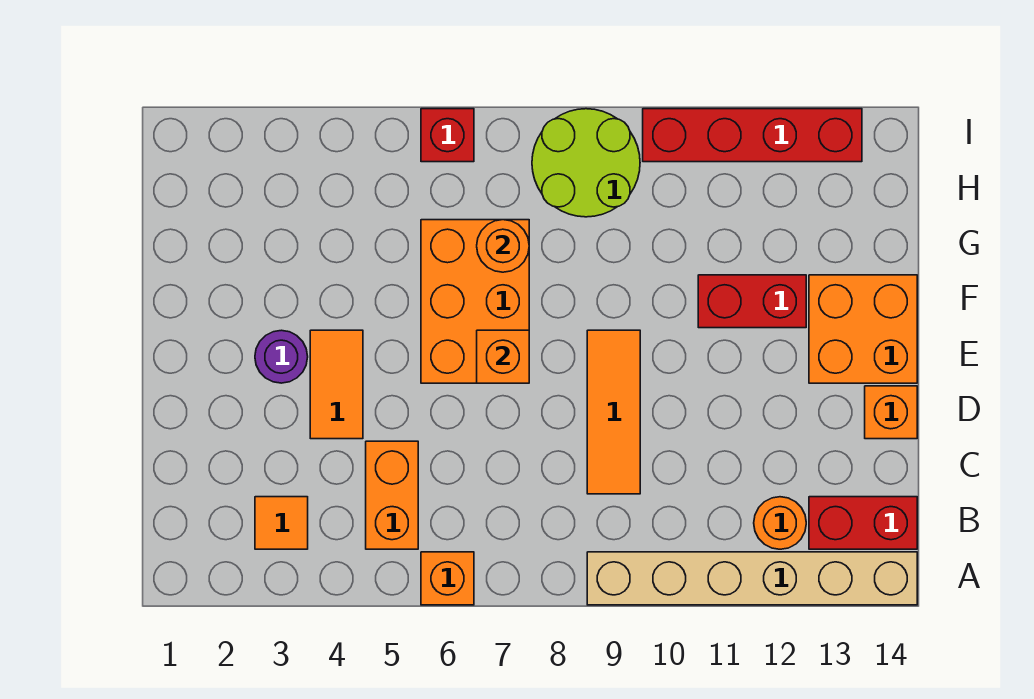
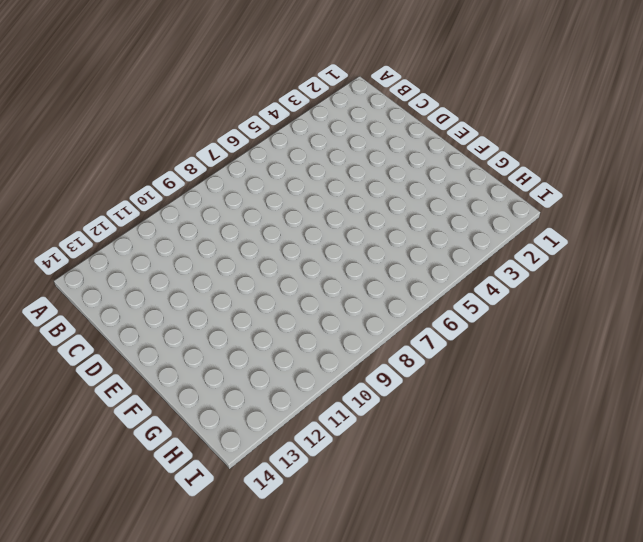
none -> orange 1x1 brick [421,552,474,605]
none -> tan 1x6 brick [587,552,917,605]
none -> orange 1x1 tile [255,497,308,549]

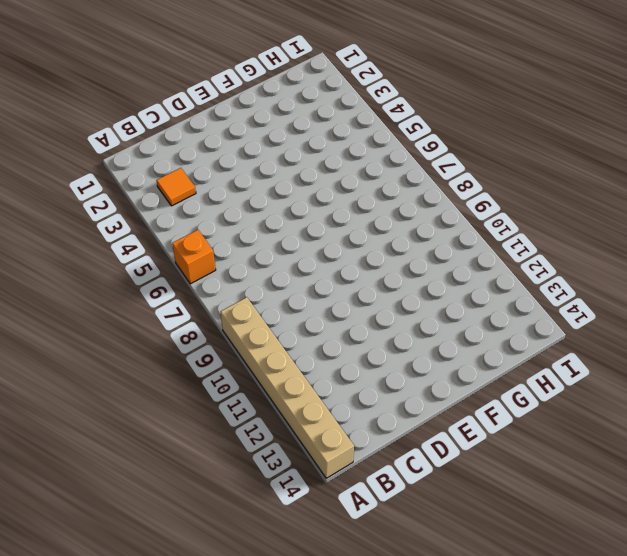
none -> orange 1x2 brick [366,441,418,549]
none -> orange 1x1 round brick [754,497,806,549]
none -> red 1x2 brick [809,497,917,549]

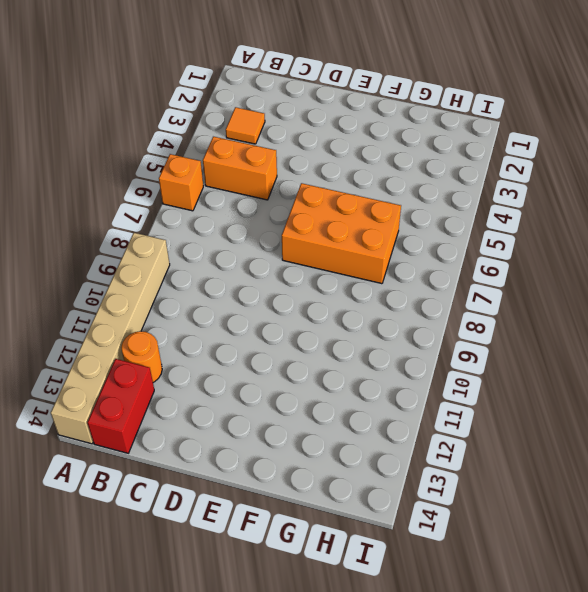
none -> orange 1x3 tile [587,330,640,494]
none -> orange 1x2 tile [310,330,363,439]
none -> orange 1x1 brick [865,386,917,439]

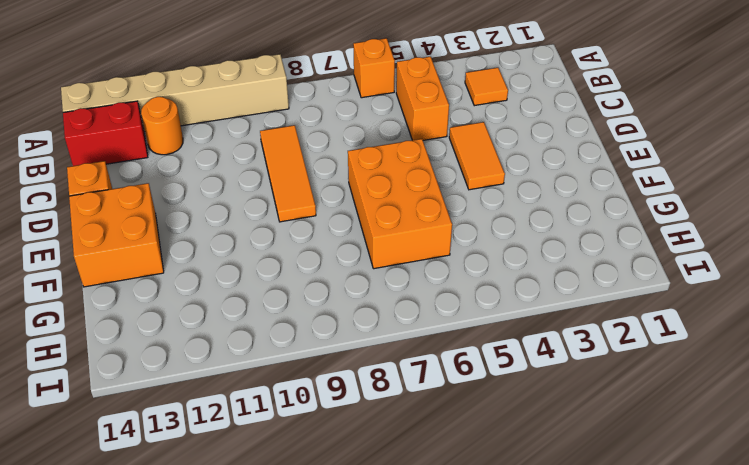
none -> purple 1x1 round brick [255,330,308,383]
none -> red 1x2 brick [698,275,806,328]
none -> lime 2x2 round brick [532,109,640,217]

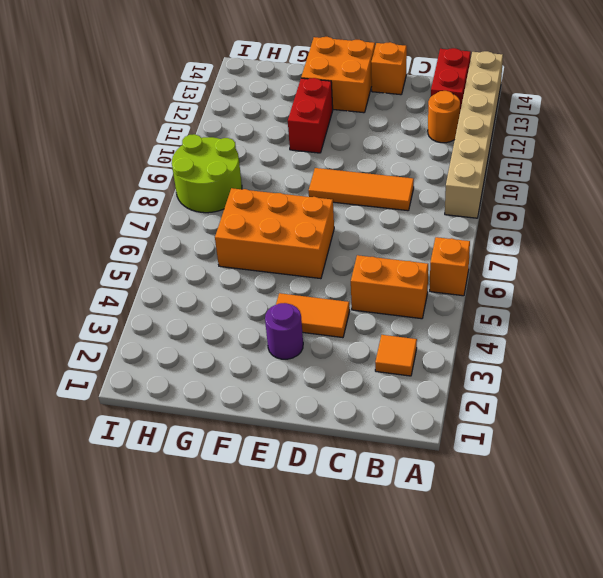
none -> red 1x1 brick [421,109,474,162]
none -> red 1x4 brick [643,109,862,162]
none -> orange 1x1 brick [477,330,529,383]

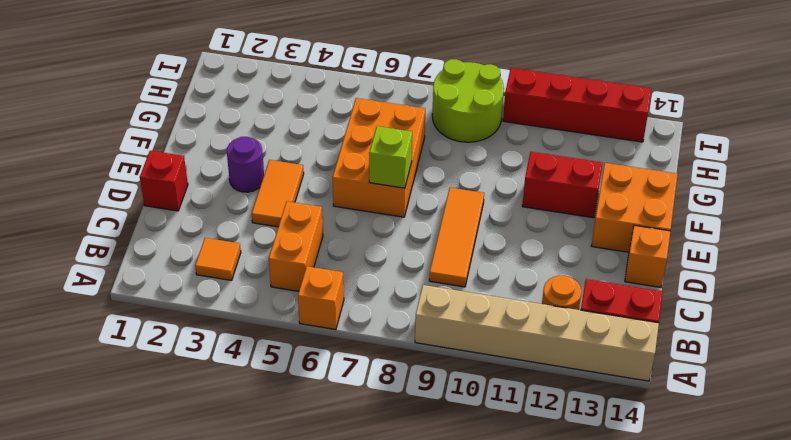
red 1x1 brick [140,151,188,211] -> red 1x1 brick moved to [421,109,474,162]
lime 1x1 brick [369,126,412,188] -> orange 1x1 brick [477,330,529,383]
none -> orange 1x1 round brick [477,220,529,272]

